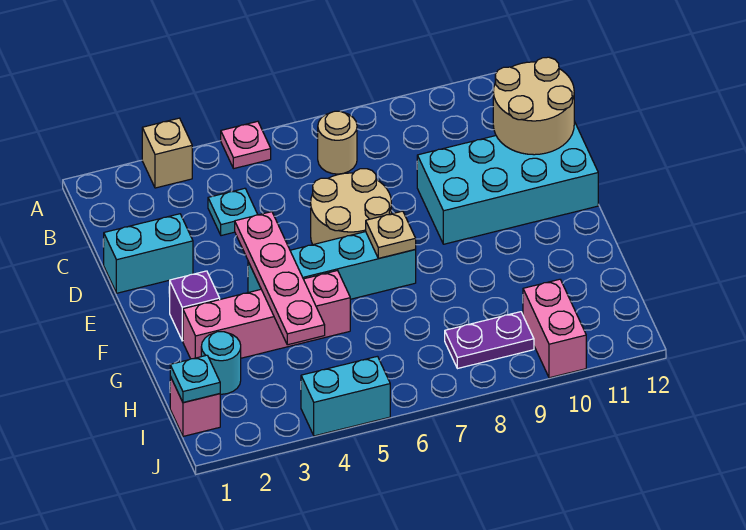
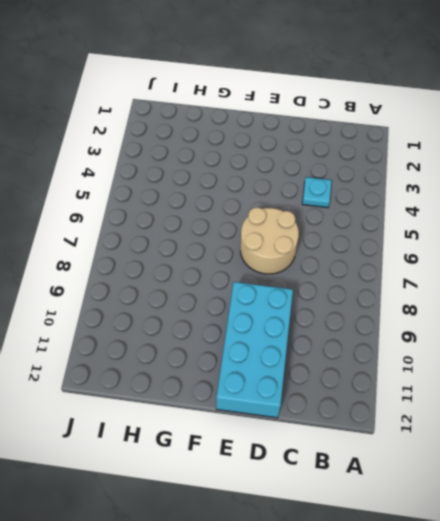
none -> tan 1x1 brick [142,118,192,188]
none -> pink 1x1 plate [221,121,271,169]
none -> tan 1x1 round brick [318,111,357,174]

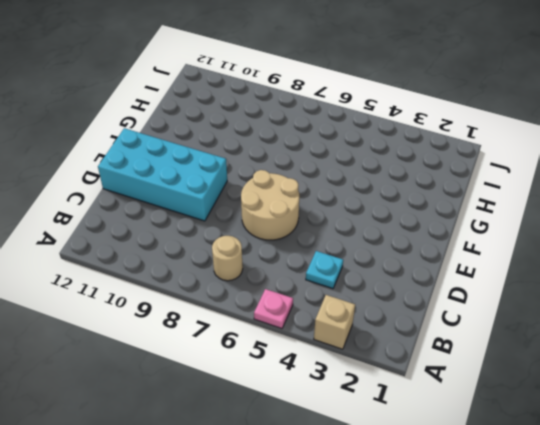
none -> cyan 1x2 brick [103,214,193,293]
none -> purple 1x1 brick [170,271,220,341]
none -> cyan 1x4 brick [248,232,416,299]

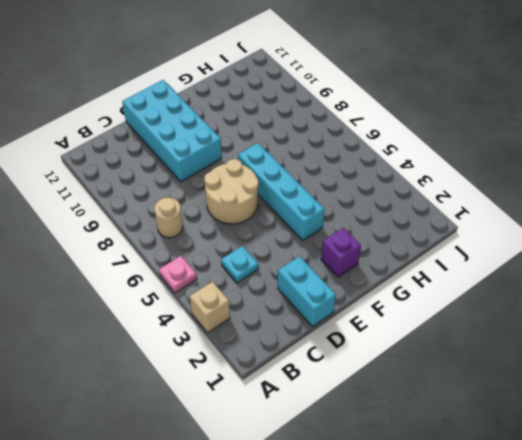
none -> pink 1x4 brick [183,270,350,359]
none -> cyan 1x1 round brick [201,332,241,394]
none -> pink 1x1 brick [170,377,220,436]

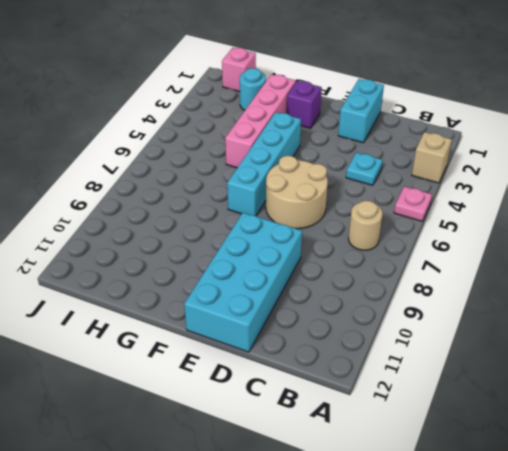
none -> purple 1x2 plate [445,312,534,369]
none -> pink 1x2 brick [523,279,586,378]
none -> cyan 1x2 brick [301,356,390,436]

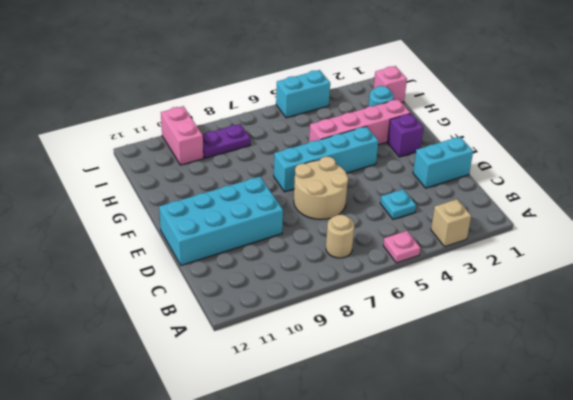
none -> tan 2x2 round brick [493,57,574,155]
none -> pink 1x4 plate [235,212,325,345]
none -> tan 1x1 plate [366,211,416,258]

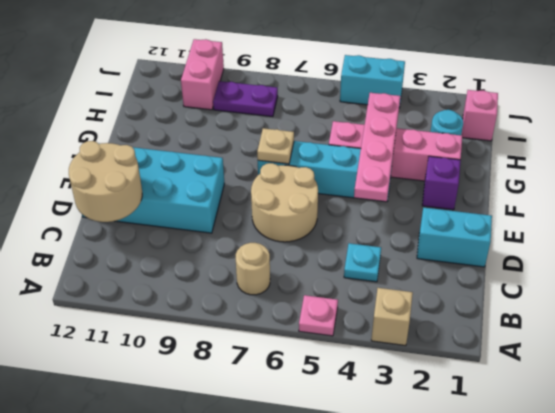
none -> cyan 1x1 plate [170,355,220,403]

